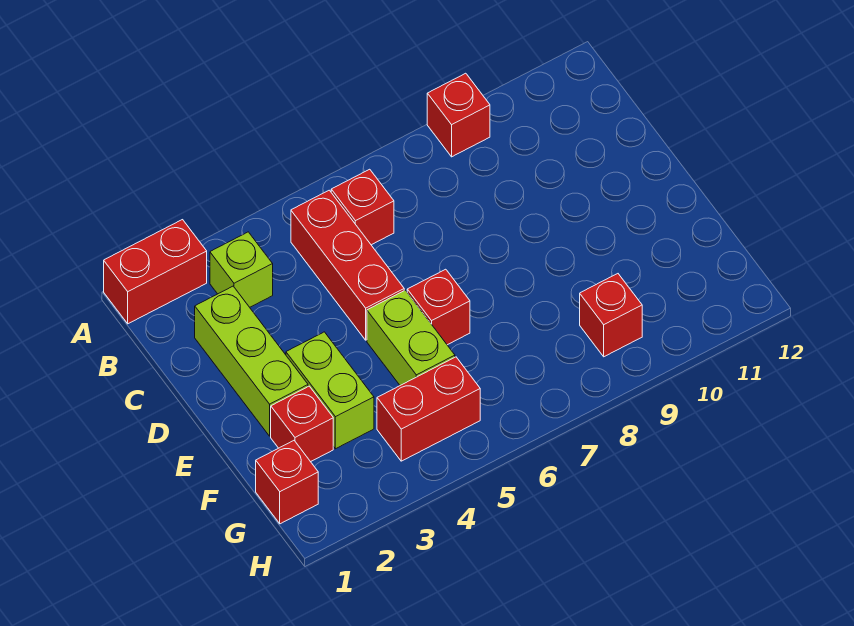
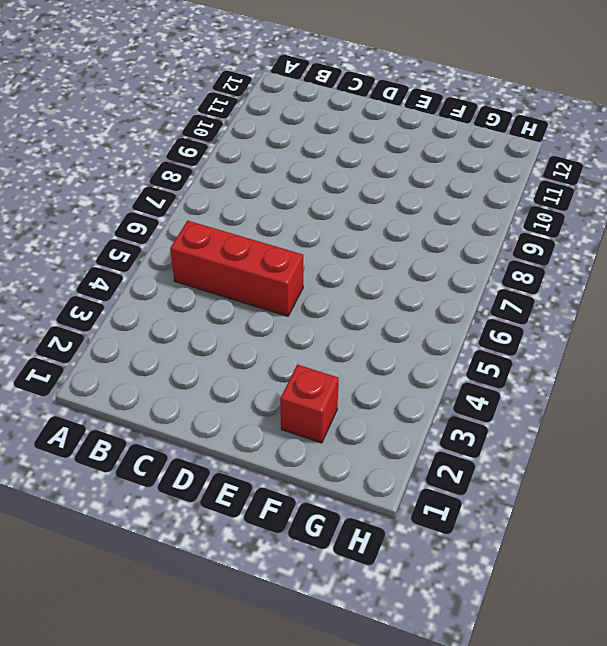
none -> red 1x2 brick [104,220,207,324]
none -> red 1x1 brick [427,73,490,157]
none -> lime 1x1 brick [210,232,273,307]

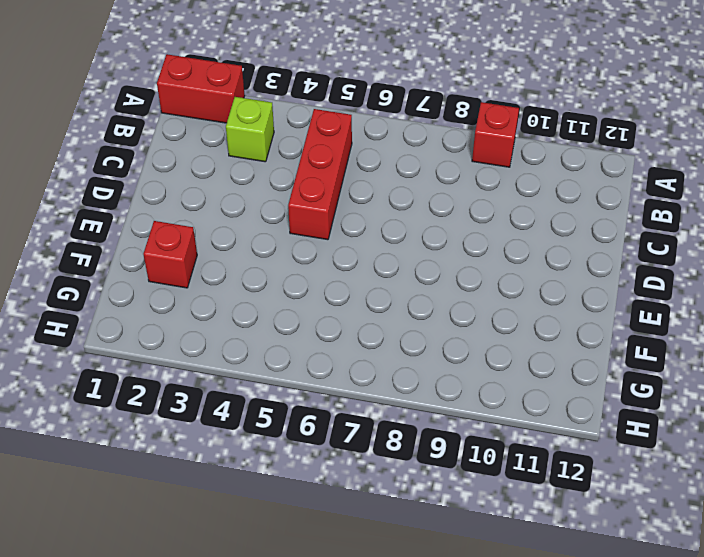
none -> red 1x1 brick [331,169,394,245]
none -> lime 1x3 brick [195,286,308,436]
none -> lime 1x2 brick [286,332,374,449]

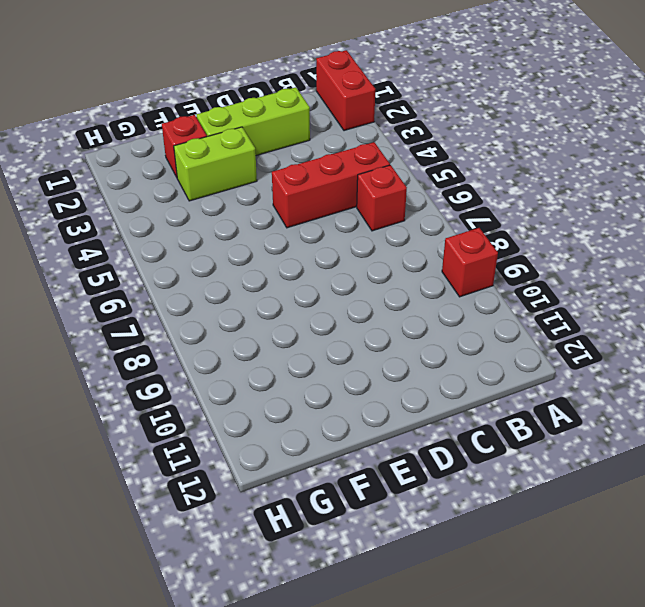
none -> lime 1x1 brick [210,232,273,307]
none -> lime 1x2 brick [367,290,455,385]
none -> red 1x1 brick [407,269,470,345]

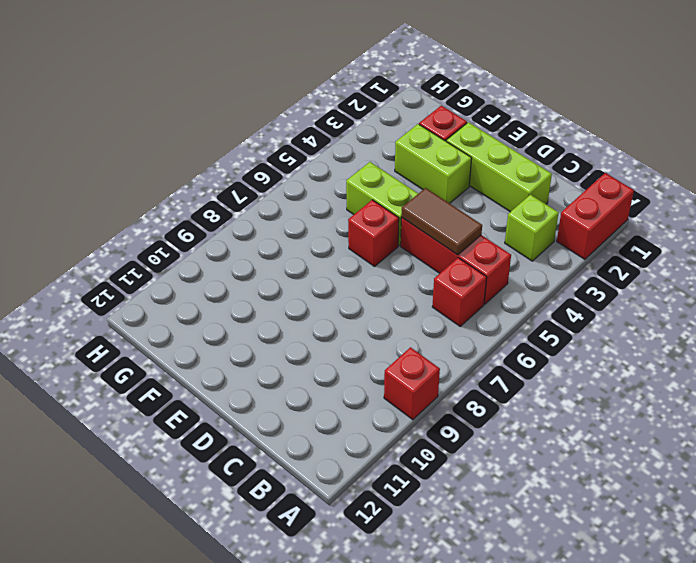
brown 1x2 tile [402,188,482,255] -> none
none -> red 1x1 brick [256,441,318,524]
none -> red 1x2 brick [377,357,480,461]
none -> red 1x1 brick [580,274,642,357]

